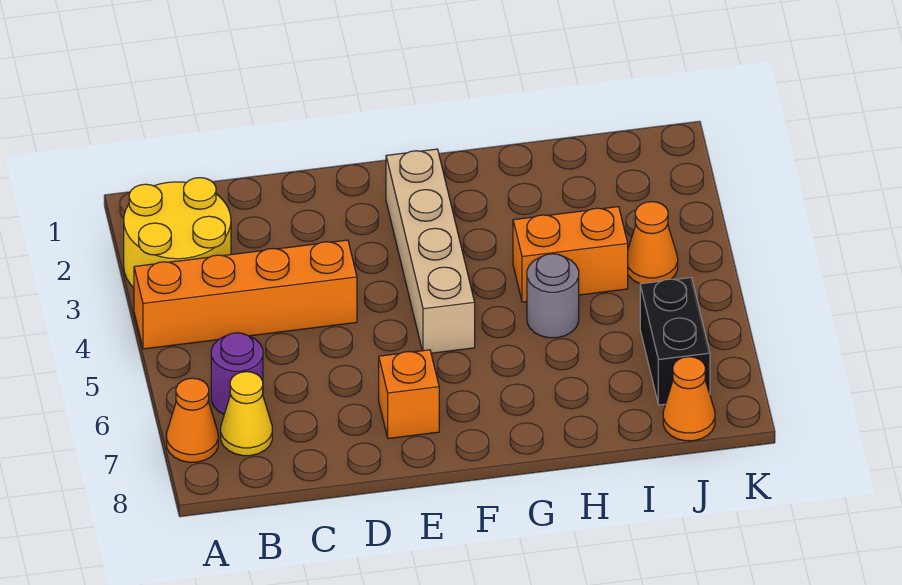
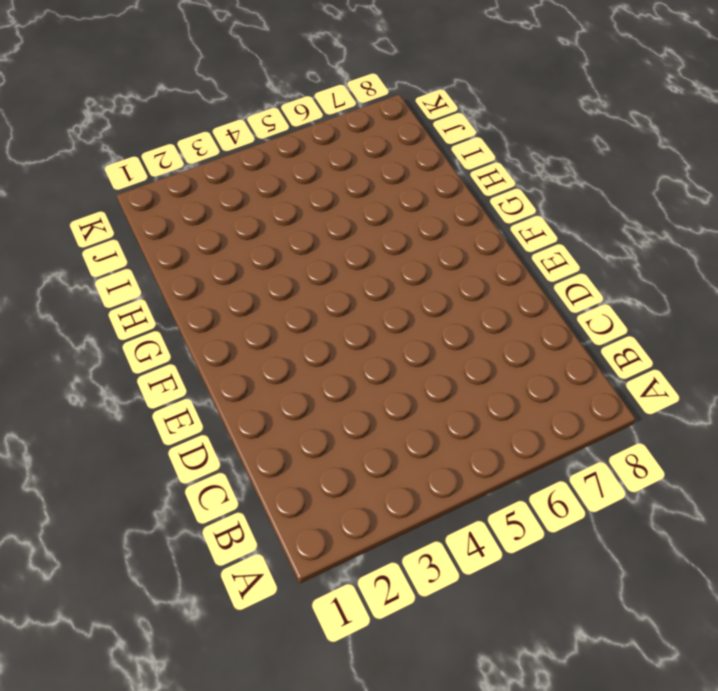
none -> yellow 2x2 round brick [124,178,231,288]
none -> orange 1x4 brick [134,240,357,349]
none -> orange 1x1 cone [166,378,218,462]

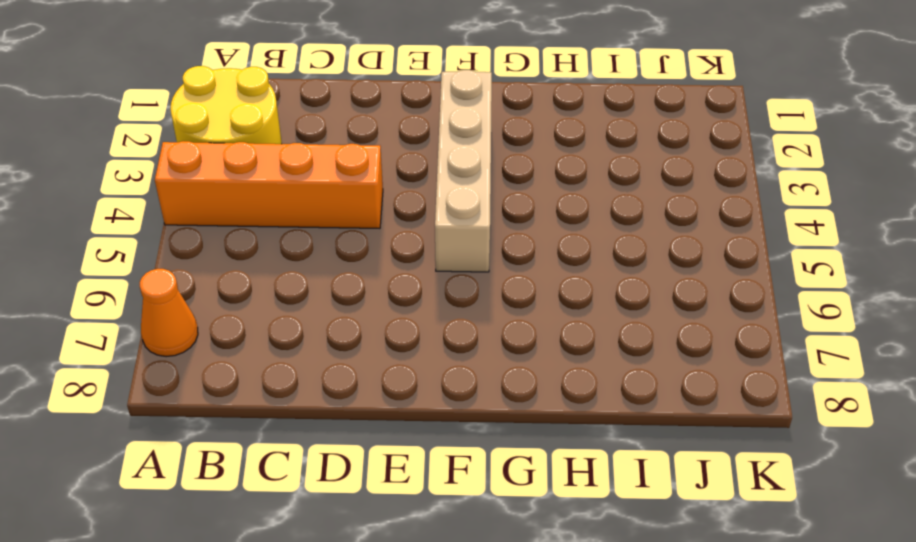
none -> purple 1x1 round brick [211,333,263,414]
none -> yellow 1x1 cone [221,372,272,456]
none -> orange 1x1 brick [379,350,439,439]

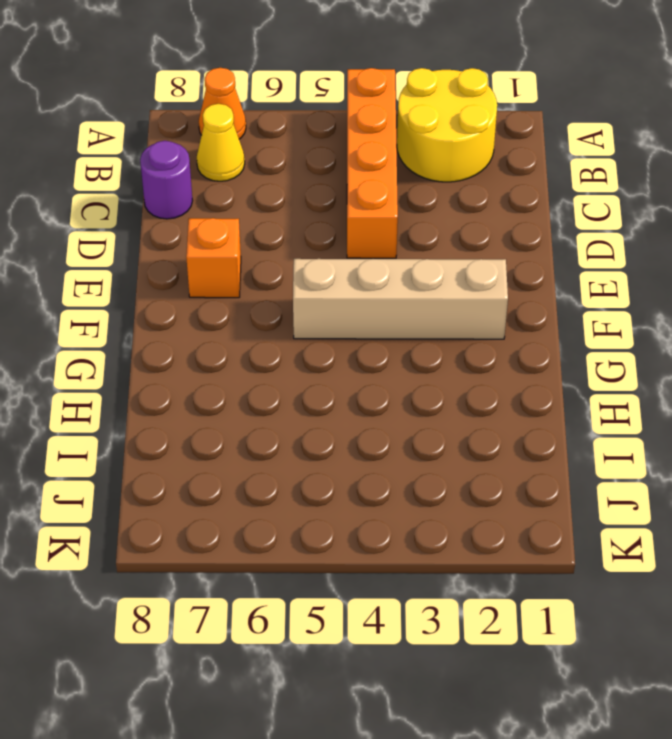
purple 1x1 round brick [140,141,193,219] -> purple 1x1 round brick moved to [211,333,263,414]
none -> orange 1x2 brick [513,207,628,302]
none -> grey 1x1 round brick [527,254,579,338]
none -> orange 1x1 cone [628,202,678,284]

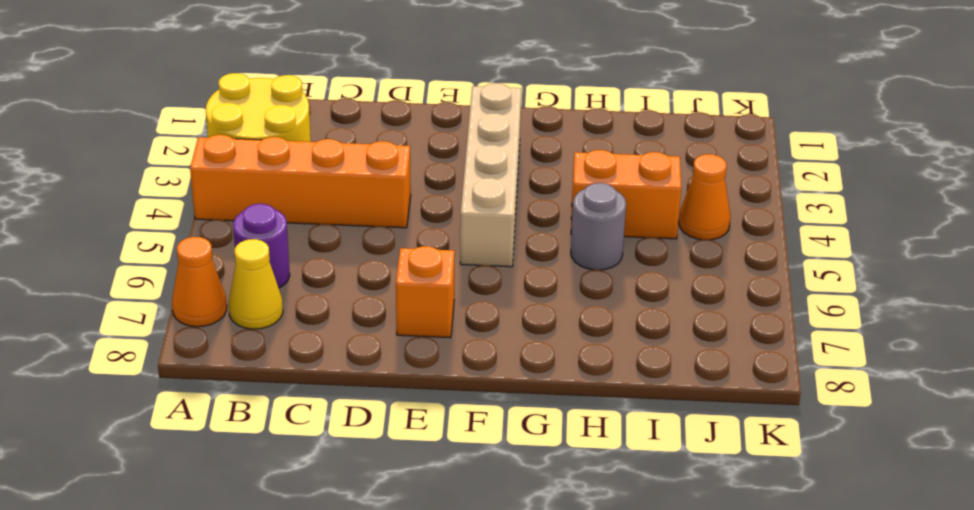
none -> black 1x2 brick [640,278,710,405]
none -> orange 1x1 cone [663,357,715,441]

